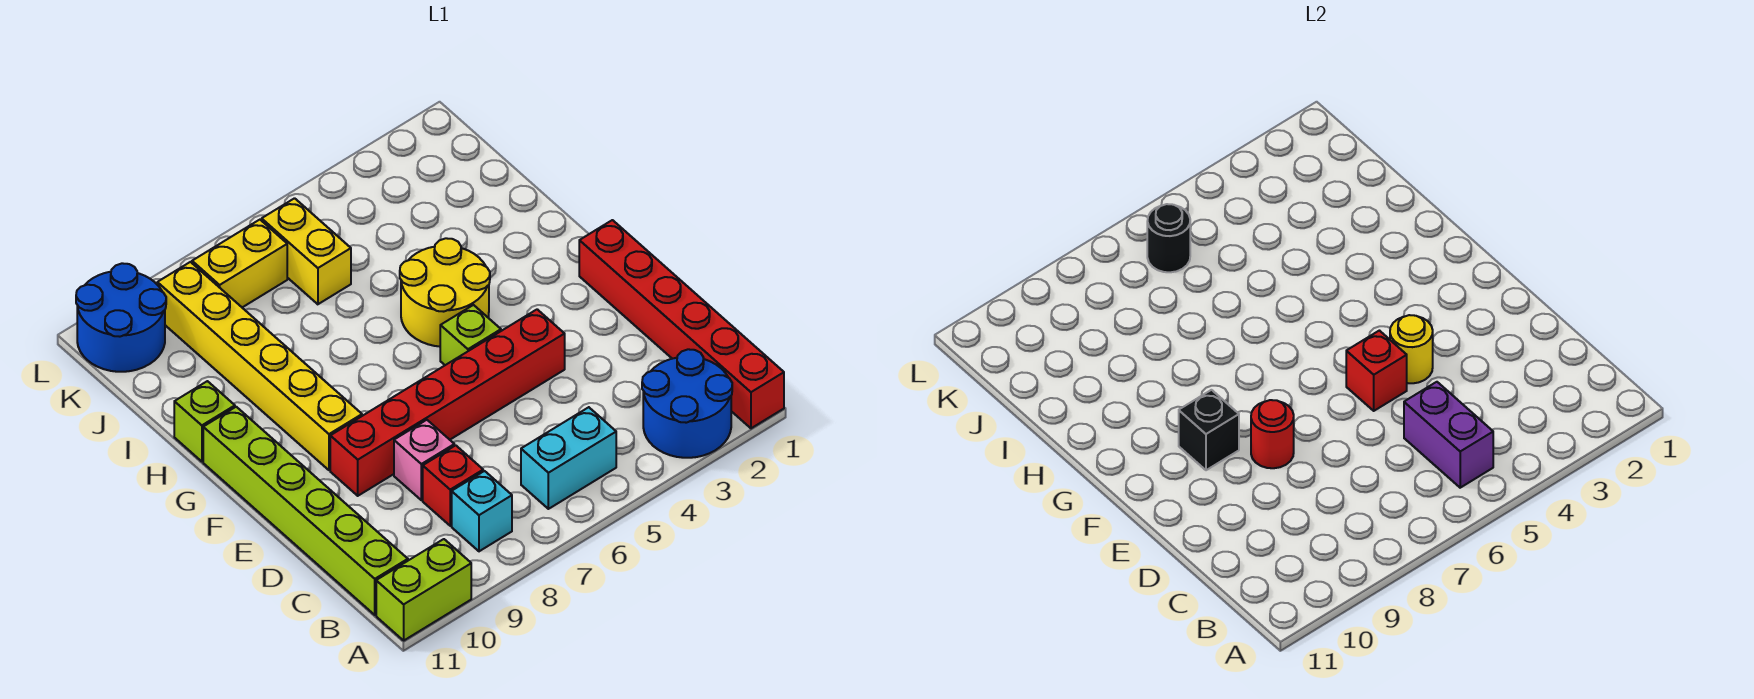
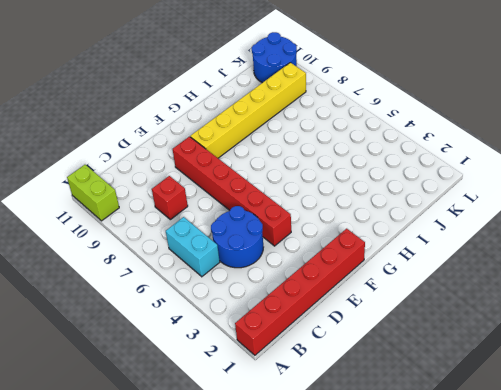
blue 2x2 round brick [211,206,263,268] -> blue 2x2 round brick moved to [642,349,732,458]
none -> cyan 1x1 brick [452,471,512,551]
none -> lime 1x6 brick [203,407,408,615]
none -> pink 1x1 brick [394,420,454,500]

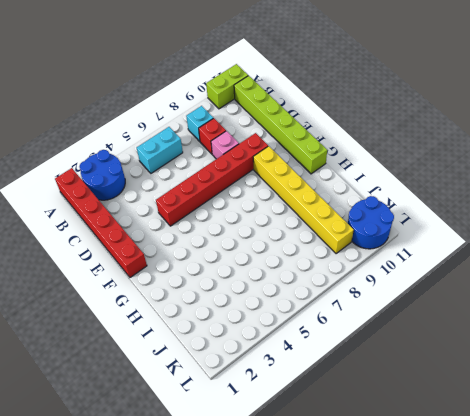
none -> lime 1x1 brick [440,305,501,365]
none -> yellow 2x2 round brick [400,238,490,347]
none -> lime 1x1 brick [174,381,235,462]

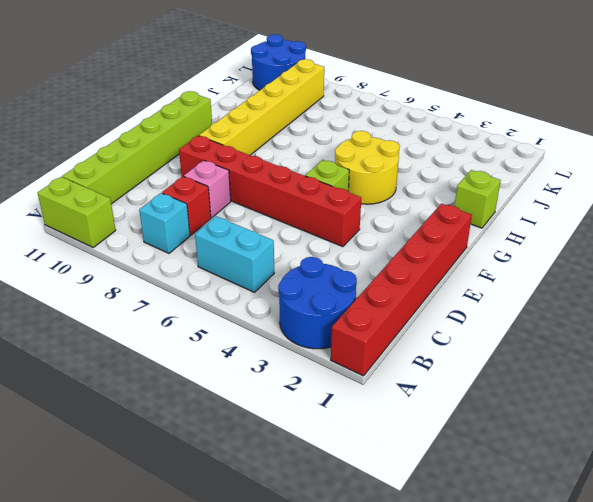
lime 1x1 brick [454,170,501,228] -> lime 1x1 brick moved to [174,381,235,462]
none -> yellow 1x2 brick [262,198,351,304]
none -> yellow 1x2 brick [192,220,287,307]
none -> purple 1x2 brick [1404,382,1493,488]

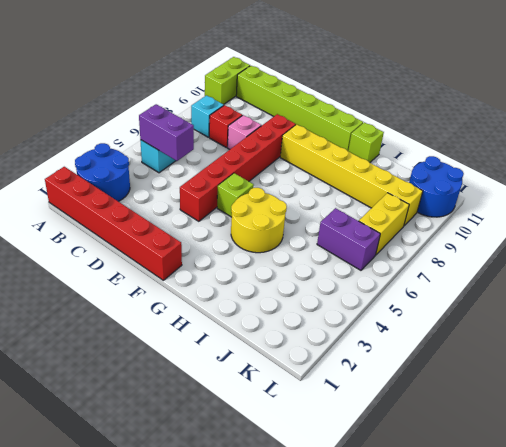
purple 1x2 brick [317,208,380,270] -> yellow 1x2 brick [262,198,351,304]
none -> yellow 1x1 round brick [1390,315,1433,383]
none -> red 1x1 brick [1346,331,1407,411]
none -> red 1x1 round brick [1251,400,1294,468]

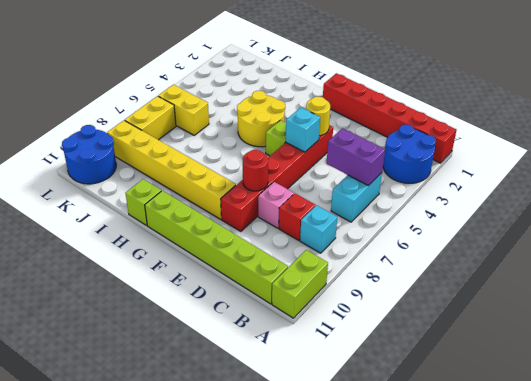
cyan 1x1 brick [286,108,320,152] -> red 1x1 brick [1346,331,1407,411]
none -> black 1x1 brick [1179,390,1239,470]
none -> black 1x1 round brick [1147,204,1190,272]

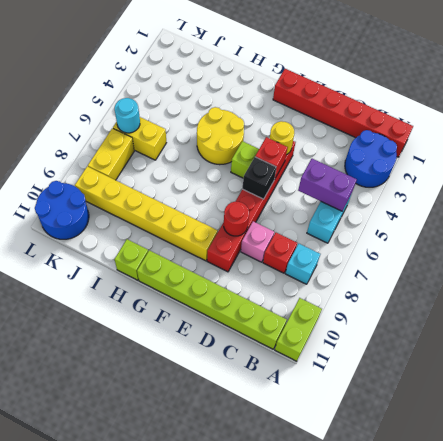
black 1x1 brick [242,157,276,199] -> black 1x1 brick moved to [1179,390,1239,470]
cyan 1x1 round brick [115,98,140,133] -> black 1x1 round brick [1147,204,1190,272]

